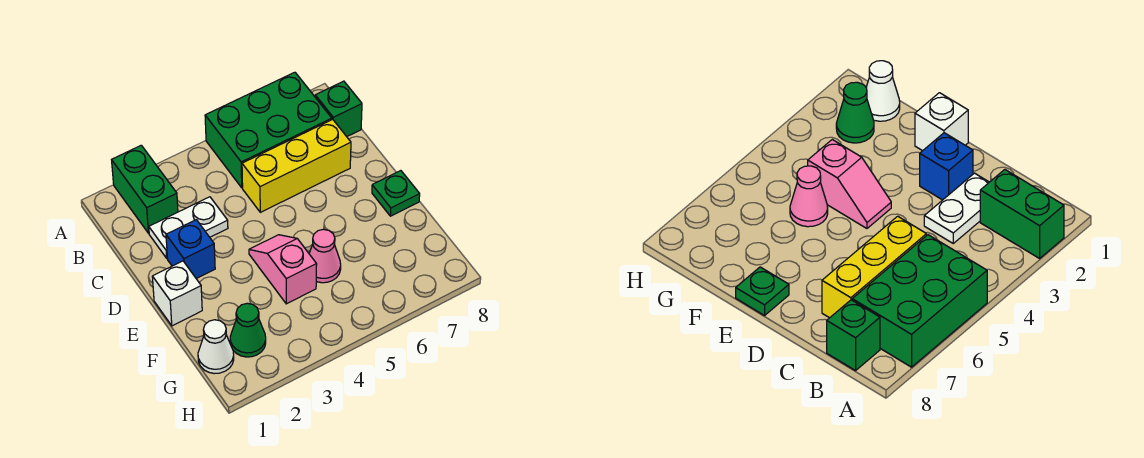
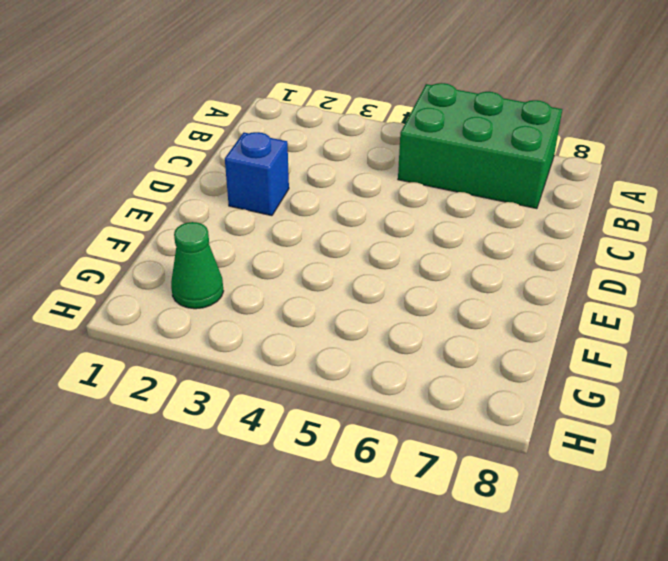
none -> green 1x2 brick [112,145,178,233]
none -> green 1x1 brick [315,81,362,137]
none -> white 1x2 plate [149,197,228,258]

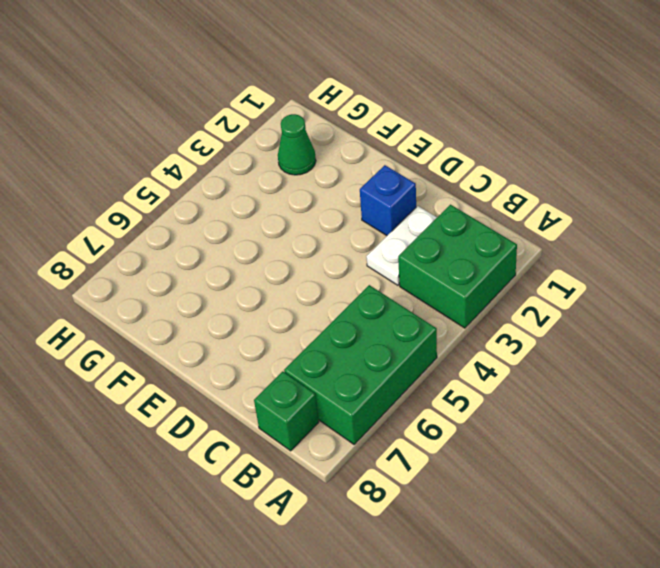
green 2x2 brick [398,205,517,328] -> green 1x2 brick [112,145,178,233]
none -> yellow 1x3 brick [242,119,351,212]
none -> white 1x1 brick [152,261,202,326]
none -> pink 1x2 slope [249,235,317,304]

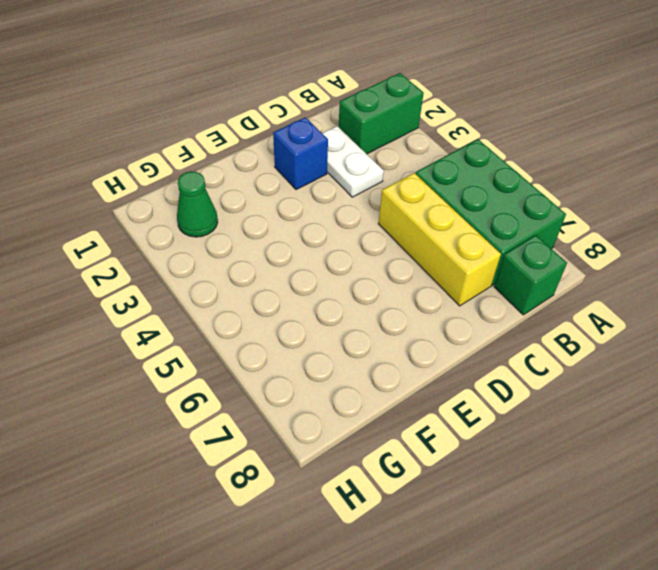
none -> white 1x1 brick [152,261,202,326]
none -> pink 1x2 slope [249,235,317,304]
none -> green 1x1 plate [372,171,420,216]

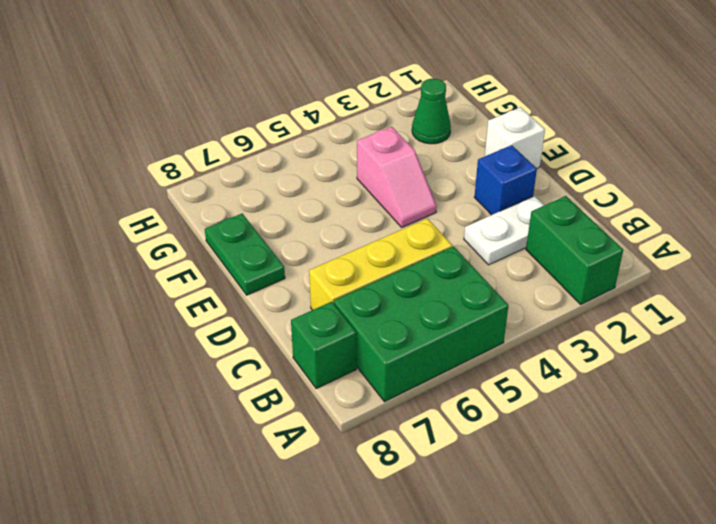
green 1x2 plate [205,214,285,295] -> green 1x1 plate [372,171,420,216]
none -> pink 1x1 cone [309,229,341,283]
none -> white 1x1 cone [198,320,234,374]

